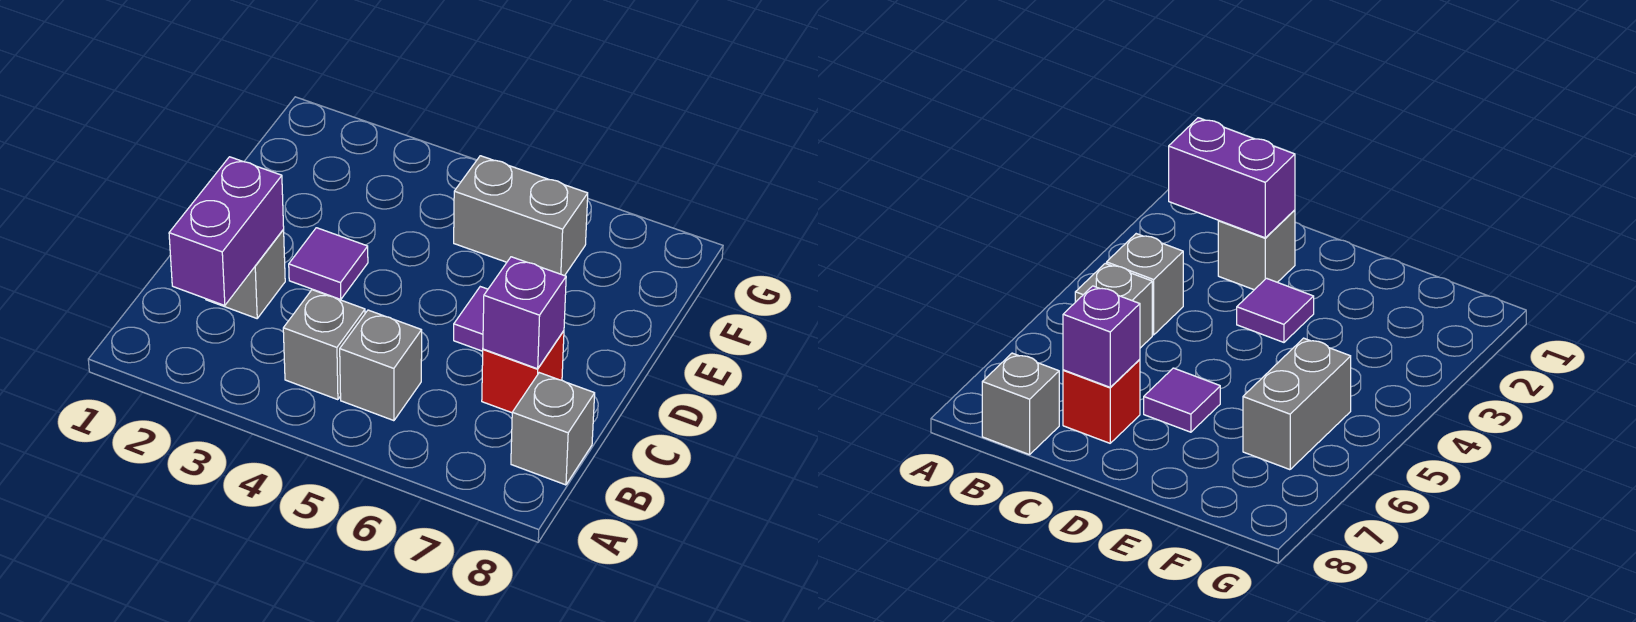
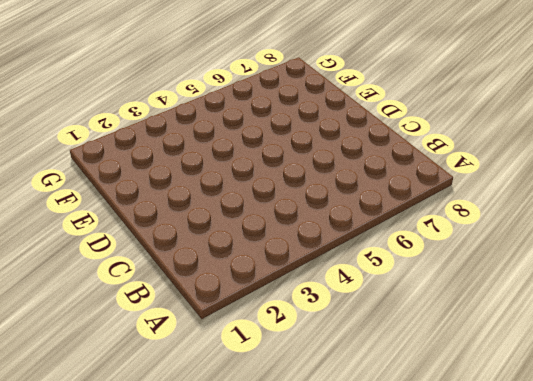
none -> grey 1x1 brick [283,290,365,400]
none -> grey 1x1 brick [340,310,422,421]

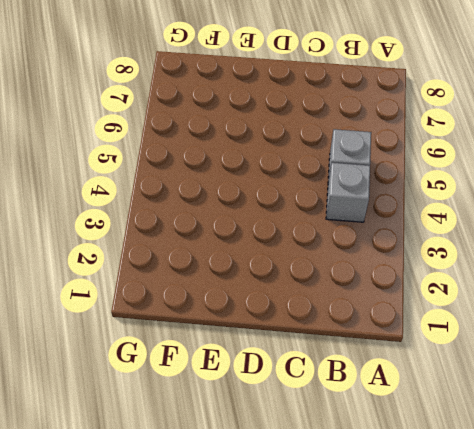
none -> grey 1x1 brick [511,373,595,485]
none -> grey 1x1 brick [206,230,285,318]

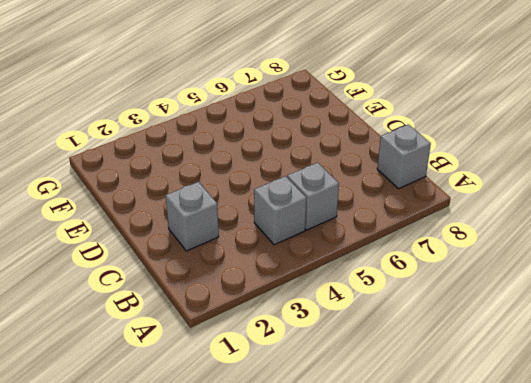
none -> red 1x1 brick [482,331,564,413]
none -> purple 1x1 tile [289,228,368,300]

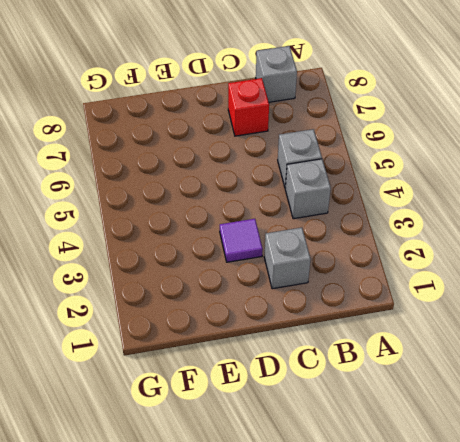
none -> purple 1x1 tile [454,287,488,351]
none -> grey 1x2 brick [454,156,588,276]

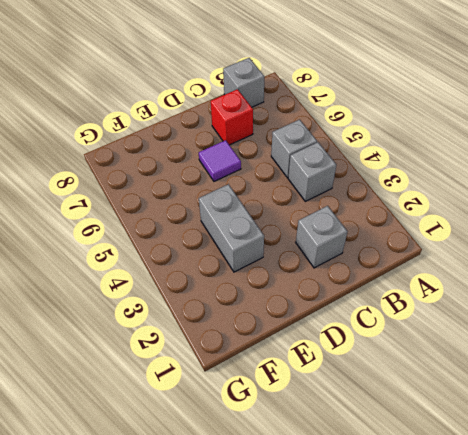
grey 1x2 brick [199,184,264,272] -> grey 1x2 brick moved to [454,156,588,276]
none -> purple 1x1 tile [289,228,368,300]
none -> purple 1x2 brick [169,157,284,306]

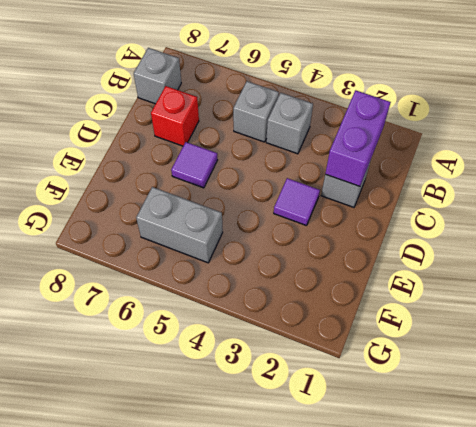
none -> purple 1x1 brick [483,257,566,369]

